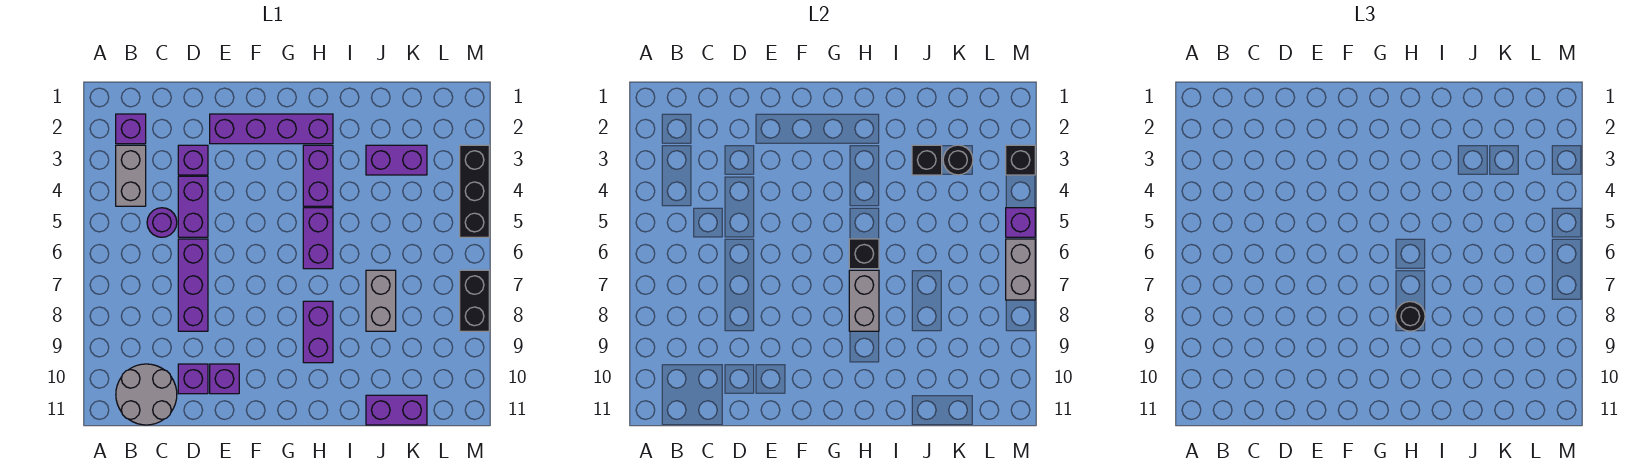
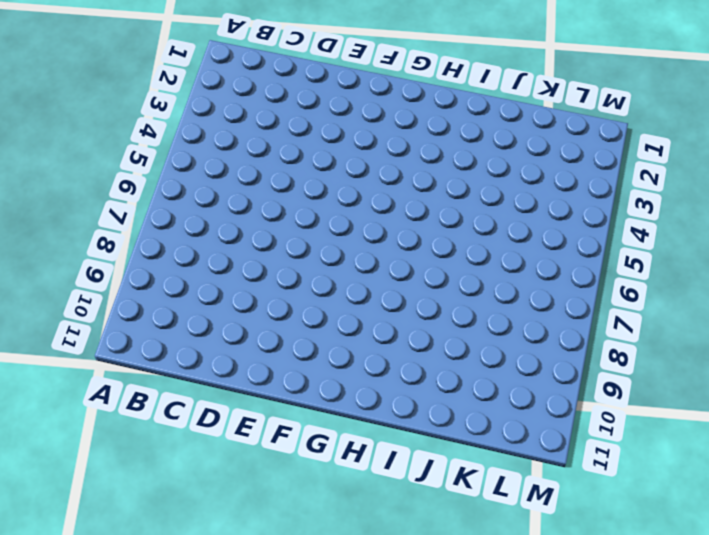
none -> purple 1x1 brick [116,114,146,144]
none -> grey 1x2 brick [116,145,146,206]
none -> grey 2x2 round brick [116,364,177,425]

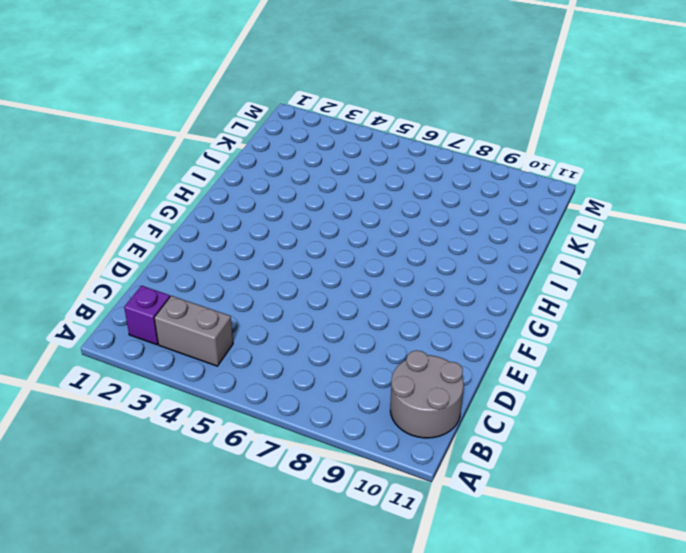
none -> purple 1x1 round brick [147,208,177,237]
none -> purple 1x1 brick [178,145,208,175]
none -> purple 1x2 brick [178,176,208,237]

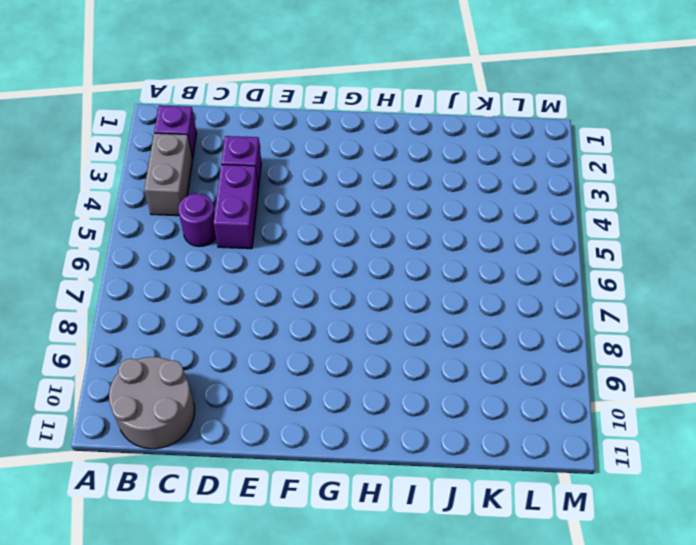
none -> purple 1x3 brick [178,239,208,331]
none -> purple 1x1 brick [178,364,208,394]
none -> purple 1x4 brick [210,114,333,144]

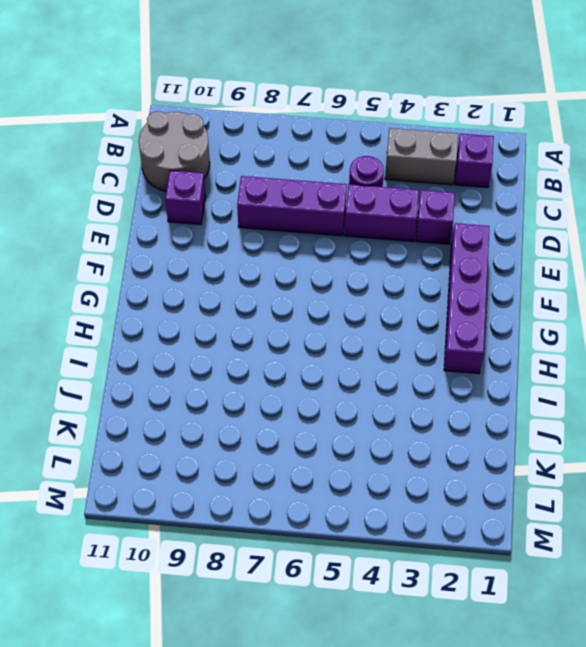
none -> purple 1x1 brick [210,364,239,394]
none -> purple 1x2 brick [303,145,333,206]
none -> purple 1x2 brick [303,208,333,269]

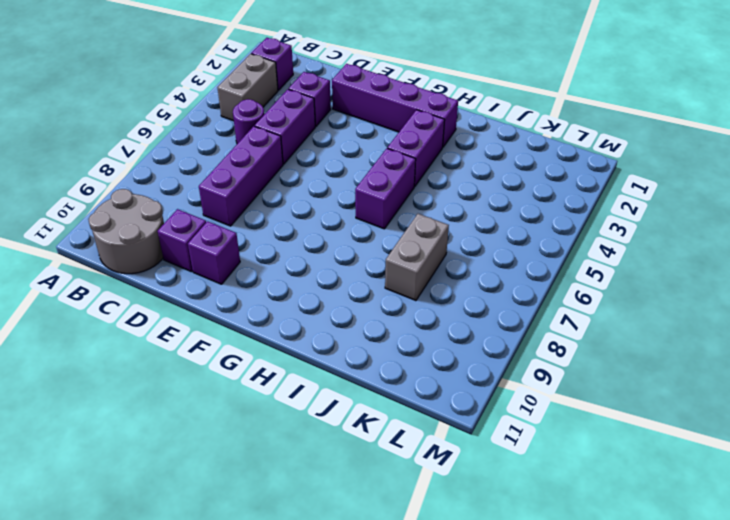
none -> purple 1x2 brick [303,301,333,363]
none -> purple 1x2 brick [366,145,427,175]
none -> purple 1x2 brick [366,395,427,425]

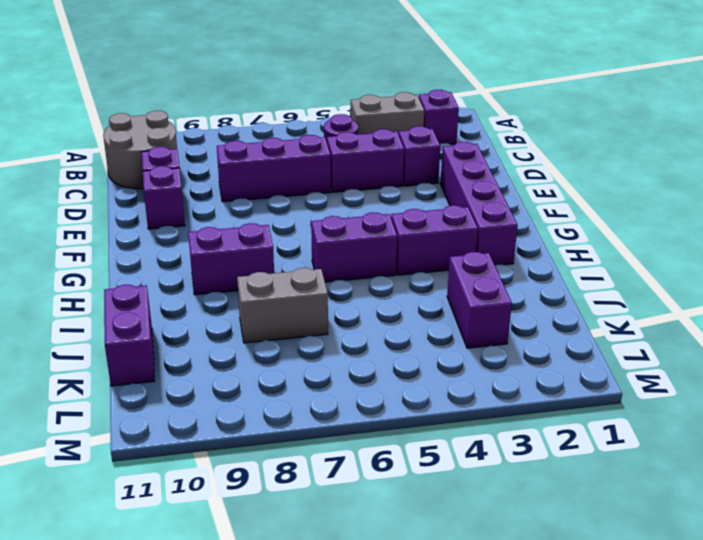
none -> black 1x3 brick [460,145,489,237]
none -> black 1x2 brick [460,270,489,331]
none -> black 1x1 brick [849,239,879,269]

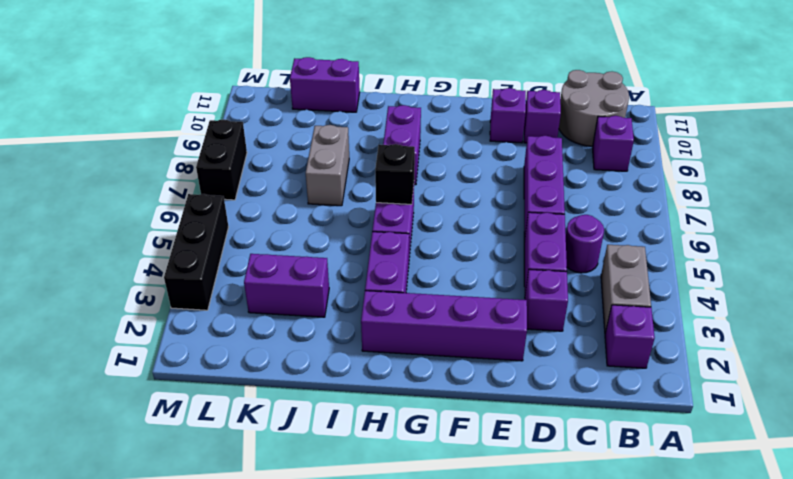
purple 1x1 brick [592,116,634,171] -> purple 1x1 brick moved to [1006,208,1035,237]
none -> grey 1x2 brick [849,270,879,331]
none -> black 1x1 brick [912,145,942,175]
none -> black 1x1 round brick [943,145,973,175]

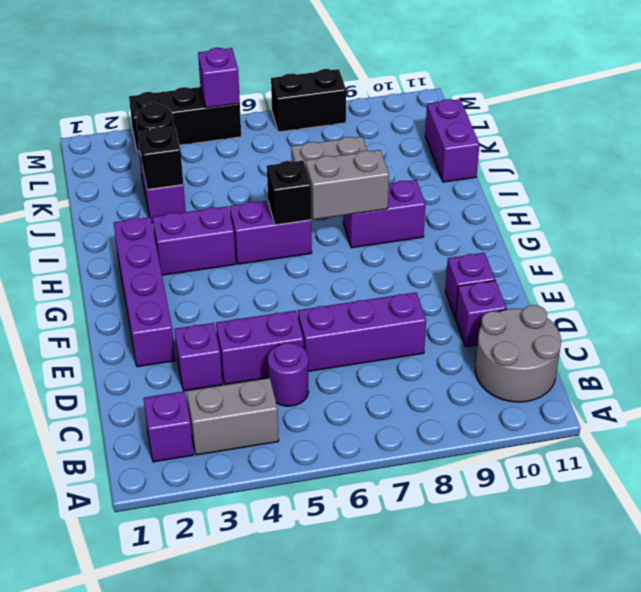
none -> black 1x1 brick [1006,145,1035,175]
none -> grey 1x2 brick [1006,239,1035,300]
none -> black 1x1 round brick [1395,302,1425,331]

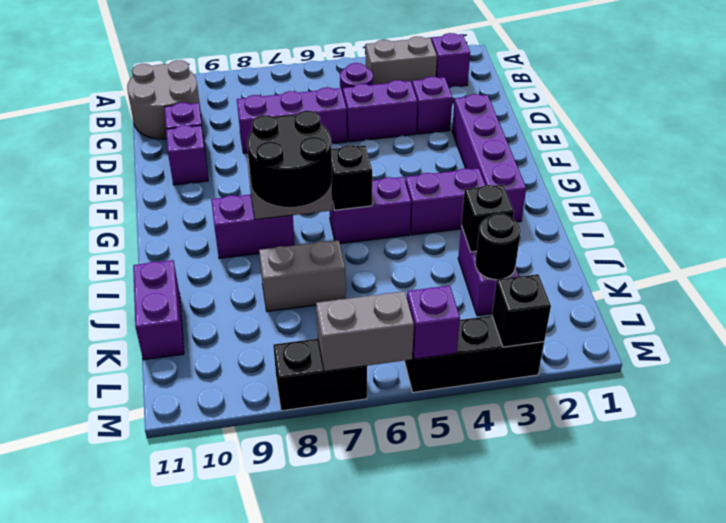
black 2x2 round brick [247,111,332,207] -> black 1x1 round brick [1395,302,1425,331]

